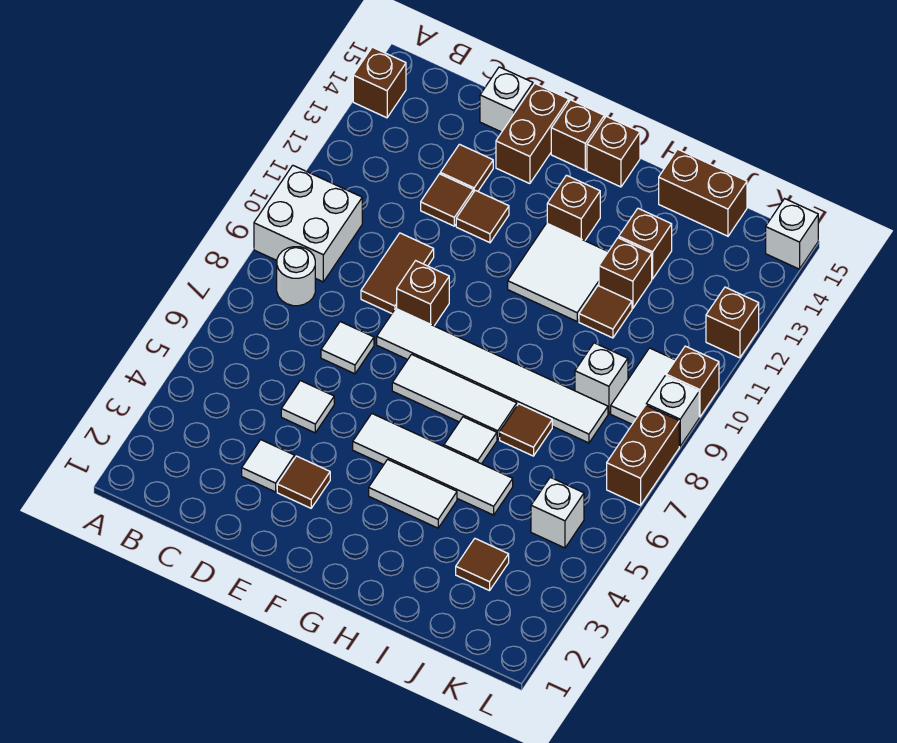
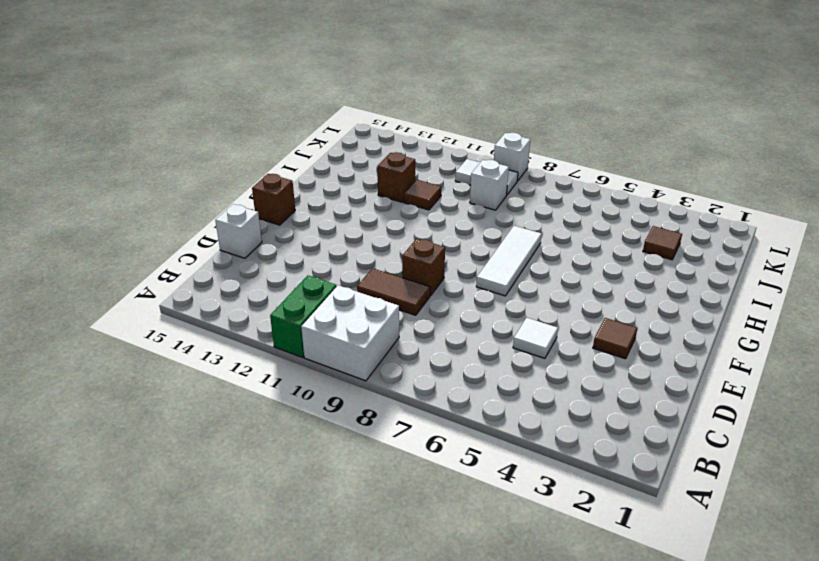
green 1x2 brick [270,276,337,358] -> none
none -> brown 1x1 brick [353,47,406,118]
none -> white 1x1 round brick [277,247,315,306]
none -> white 1x1 tile [242,440,295,492]
none -> white 1x1 tile [321,322,374,374]

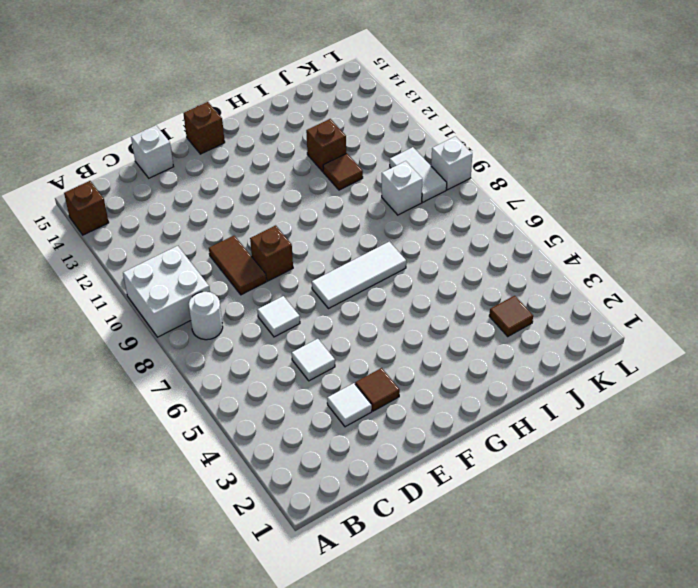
none -> brown 1x1 tile [421,174,473,226]
none -> brown 1x1 tile [440,144,493,192]
none -> white 1x6 tile [377,309,608,443]
none -> brown 1x1 tile [456,190,509,243]

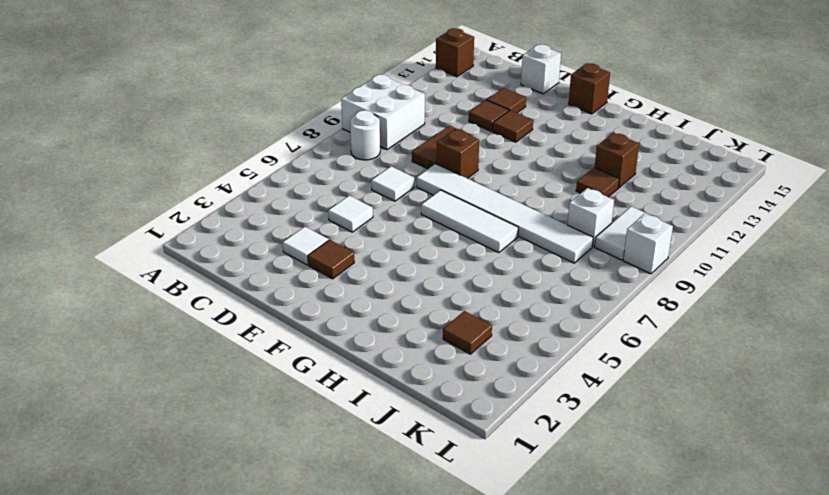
none -> brown 1x2 brick [496,84,569,184]
none -> white 1x4 tile [353,414,513,515]
none -> white 1x2 tile [369,459,457,528]
none -> white 2x2 tile [508,223,608,321]

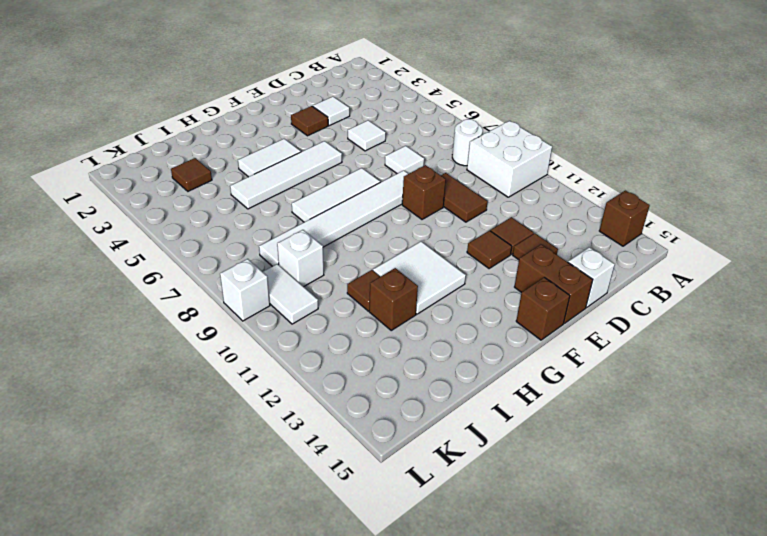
none -> brown 1x1 brick [547,175,600,241]
none -> brown 1x1 brick [587,116,640,187]
none -> white 1x1 tile [444,417,497,464]
none -> brown 1x1 tile [500,404,552,456]

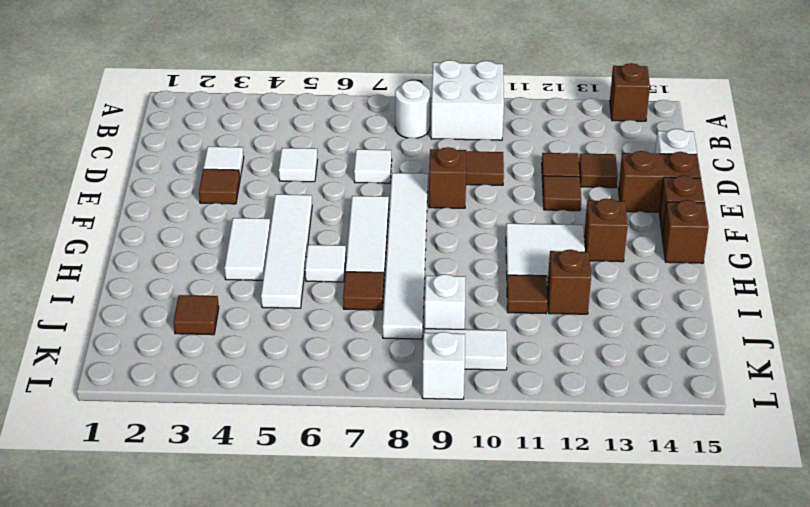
none -> brown 1x1 brick [619,208,672,279]
none -> brown 1x2 brick [659,149,747,236]
none -> white 1x1 brick [531,477,584,548]
none -> brown 1x2 brick [607,405,679,505]

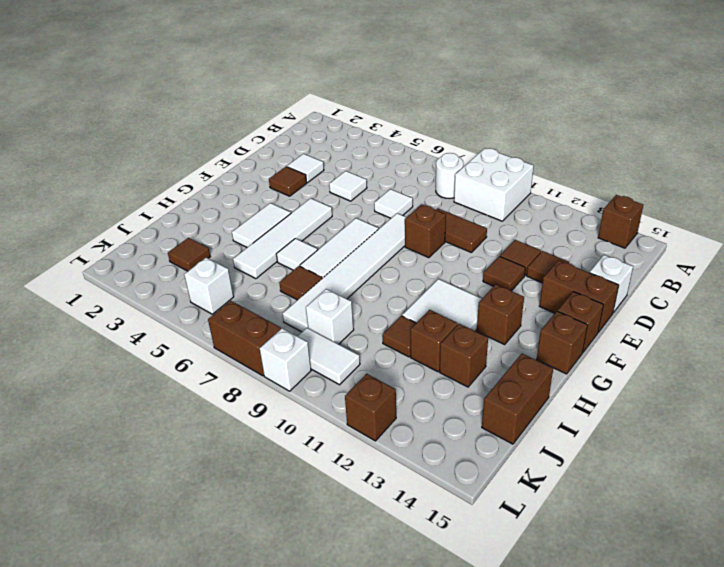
none -> brown 1x1 brick [666,346,719,417]
none -> white 1x1 brick [766,199,818,269]

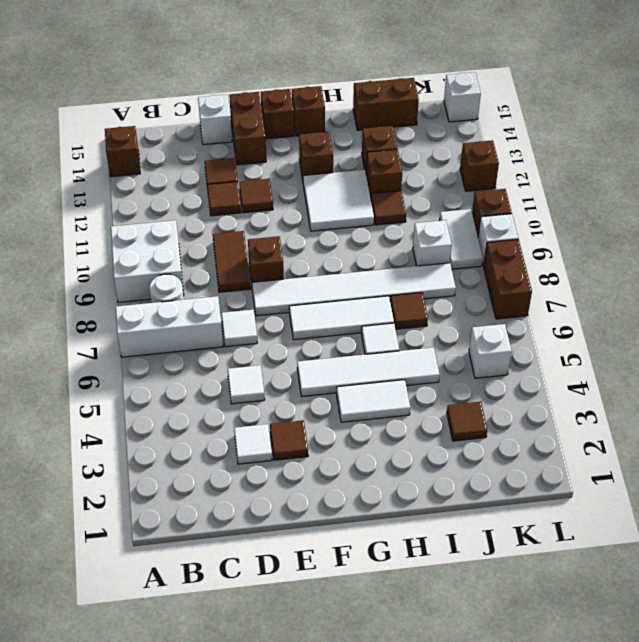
white 1x3 brick [116,296,223,357] -> none

